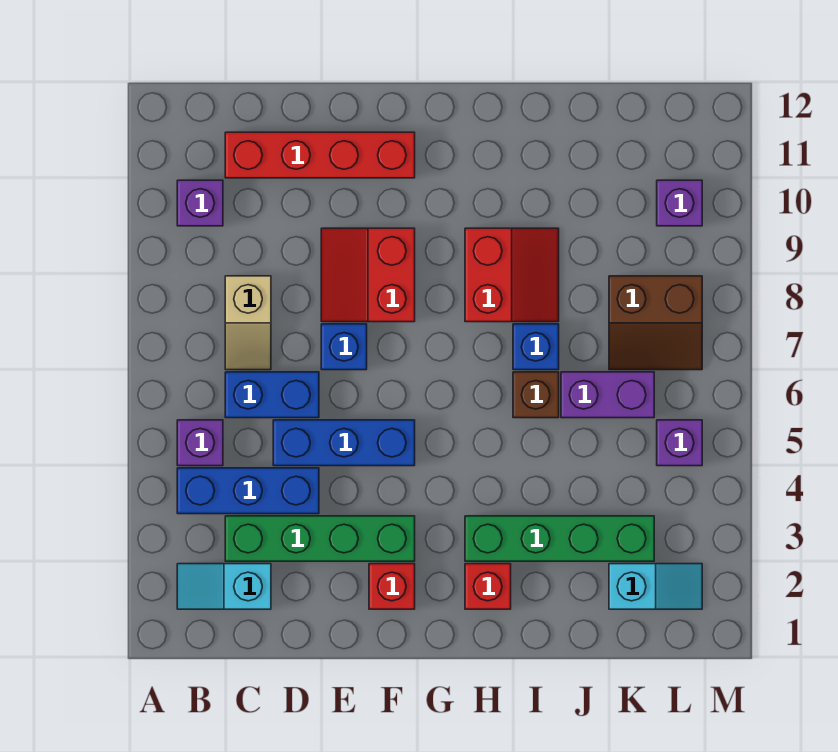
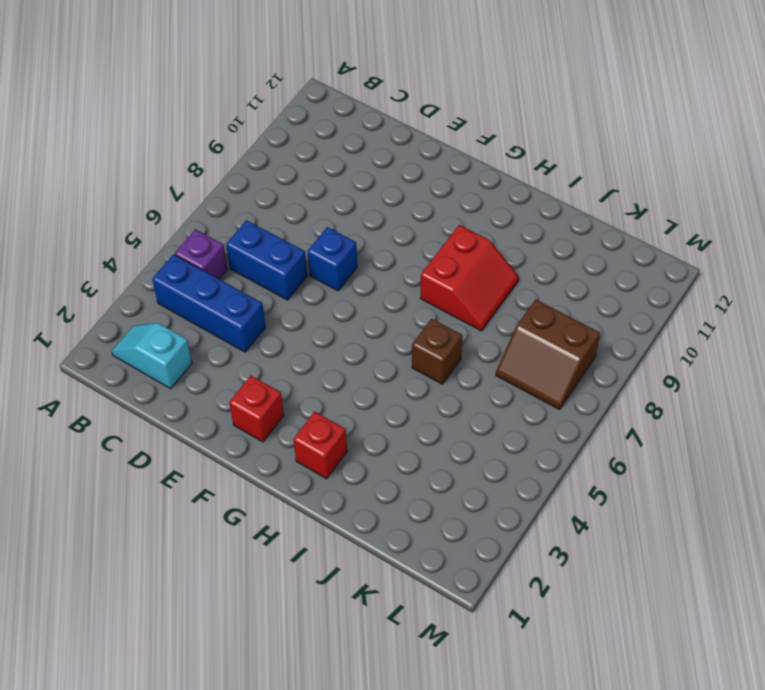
none -> purple 1x1 brick [177,180,223,226]
none -> green 1x4 brick [225,516,415,561]
none -> tan 1x2 slope [225,276,271,370]

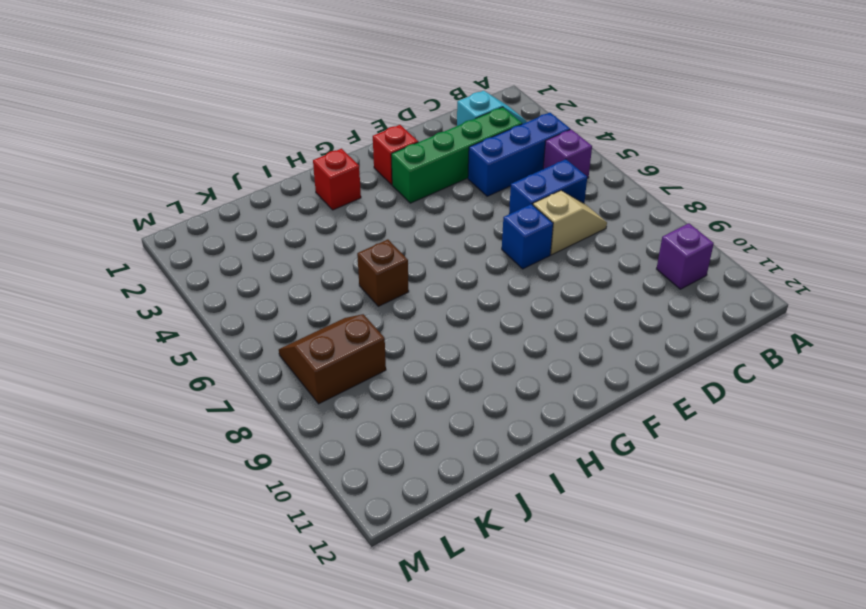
tan 1x2 slope [533,191,607,255] -> tan 1x2 slope turned to [225,276,271,370]
none -> red 1x4 brick [225,132,415,178]
none -> blue 1x3 brick [273,420,415,466]
none -> red 2x2 slope [321,228,415,322]

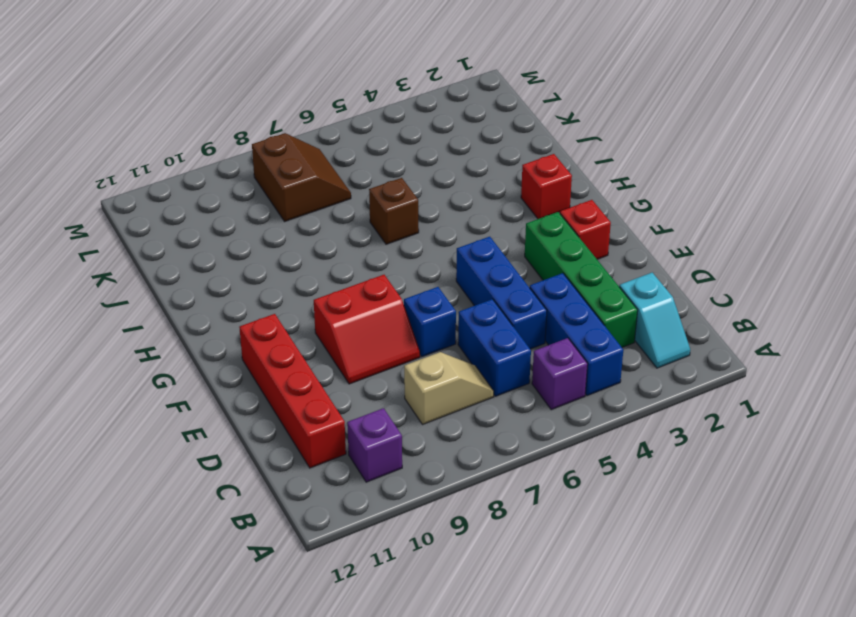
none -> green 1x4 brick [465,516,654,561]
none -> red 2x2 slope [465,228,559,322]
none -> blue 1x1 brick [513,324,559,370]

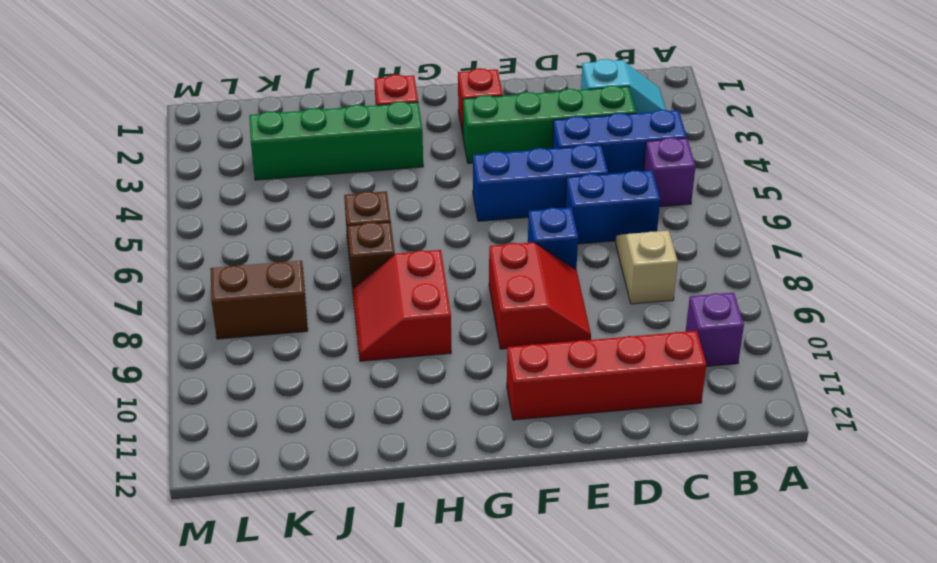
brown 1x1 brick [347,222,395,290] -> blue 1x1 brick [513,324,559,370]
none -> purple 1x2 brick [561,372,654,418]
none -> cyan 1x2 slope [609,564,702,609]
none -> purple 1x1 brick [657,420,702,466]

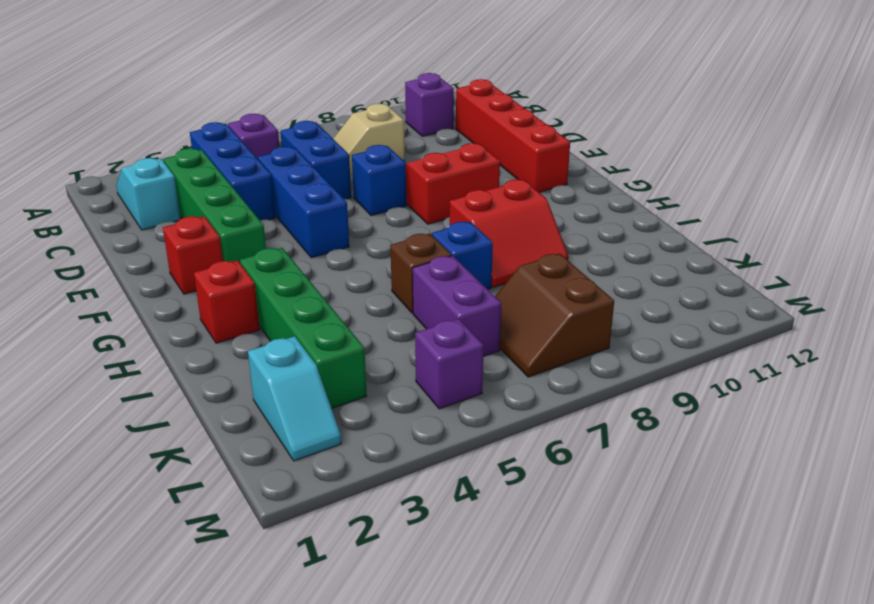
none -> purple 1x1 brick [657,180,702,226]

